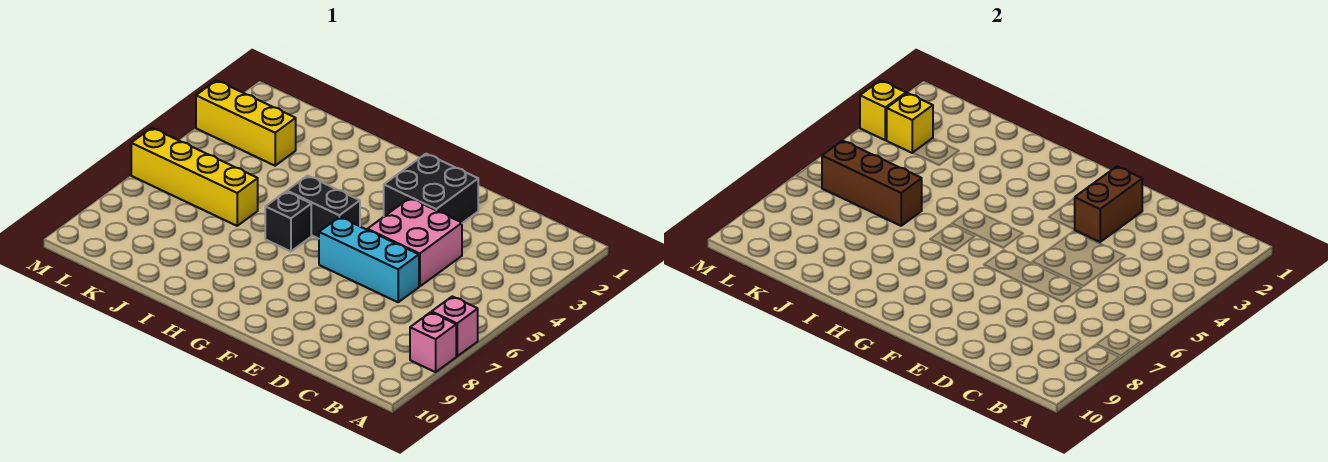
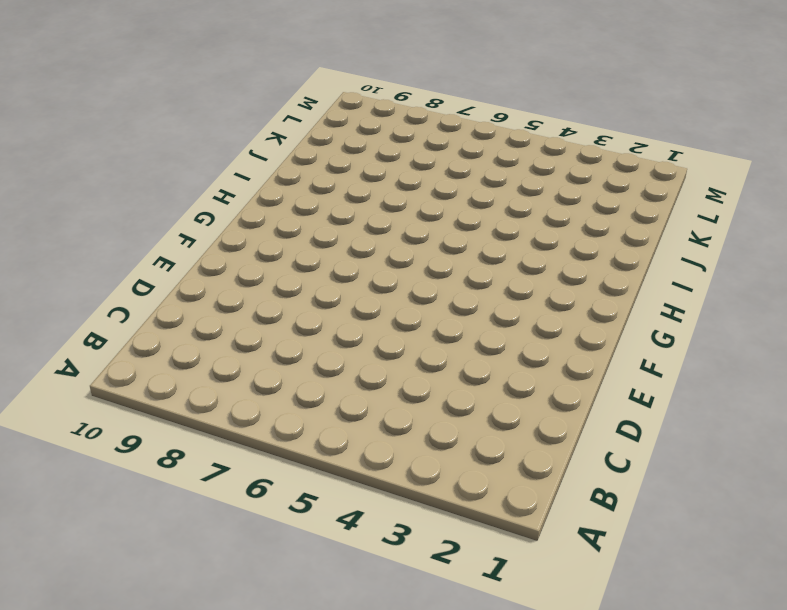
none -> pink 1x1 brick [432,296,478,356]
none -> pink 1x1 brick [410,312,456,372]
none -> pink 2x2 brick [367,198,462,287]

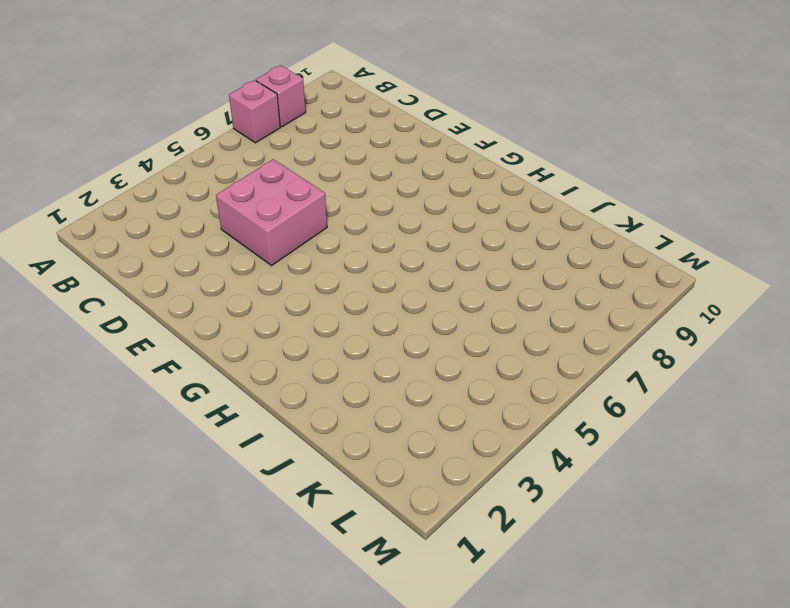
none -> cyan 1x3 brick [319,217,419,302]
none -> black 2x2 brick [384,154,478,223]
none -> black 1x2 brick [287,176,360,239]

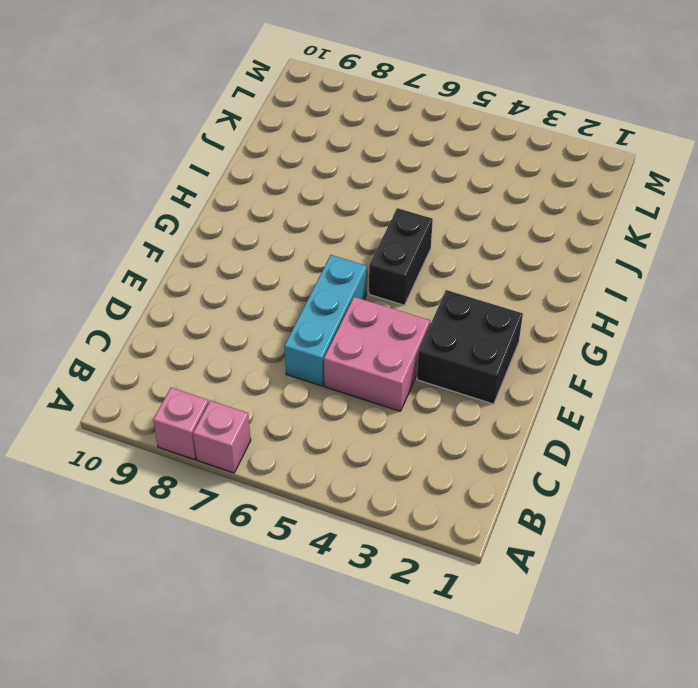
none -> black 1x1 brick [265,192,311,251]
none -> yellow 1x4 brick [131,128,258,226]
none -> yellow 1x3 brick [196,80,296,166]

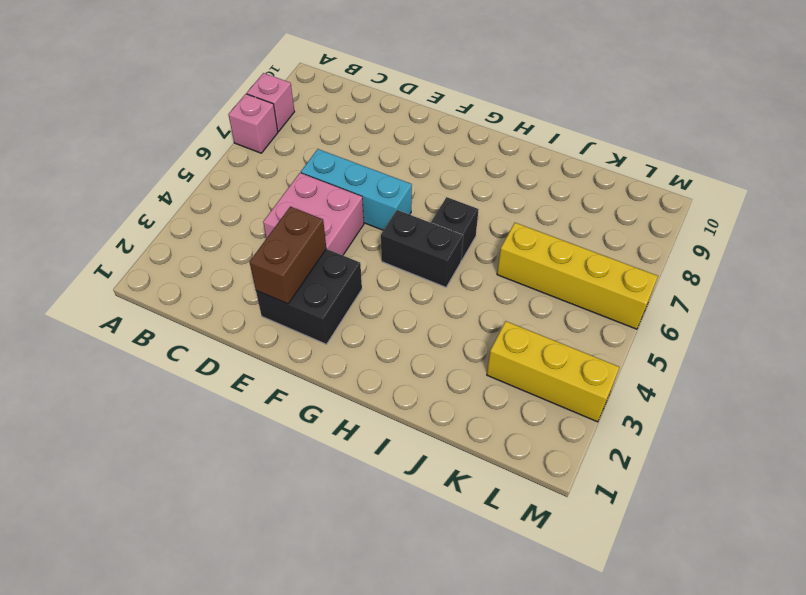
none -> brown 1x3 brick [822,140,922,226]
none -> yellow 1x1 brick [886,93,933,153]
none -> yellow 1x1 brick [860,80,906,140]

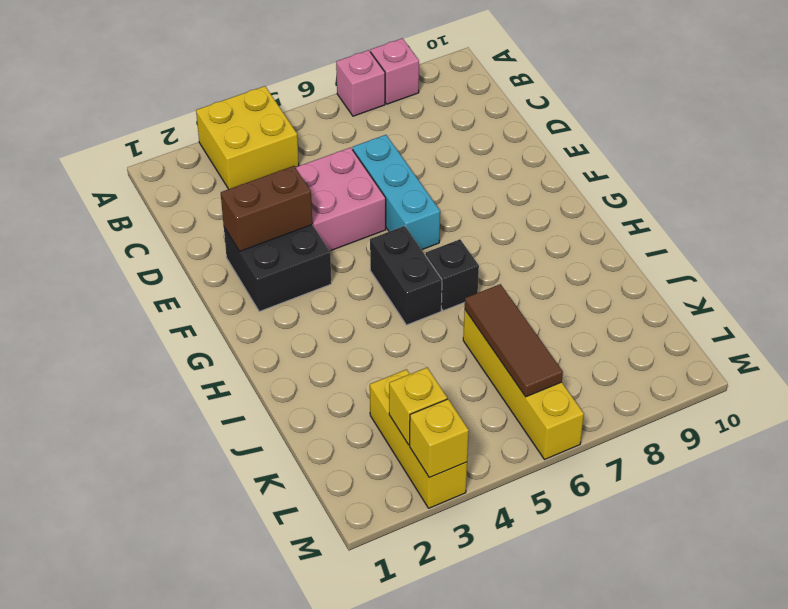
yellow 2x2 brick [196,86,299,189] -> none
brown 1x3 tile [465,284,563,397] -> brown 1x3 brick [822,140,922,226]

